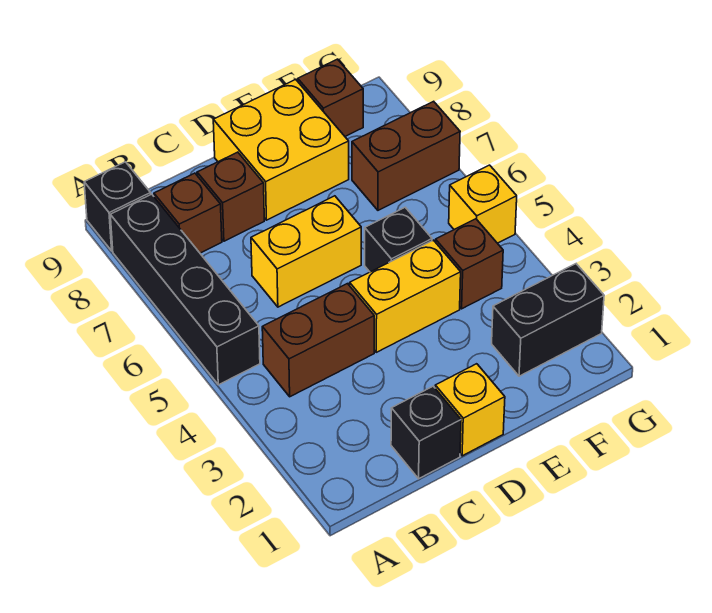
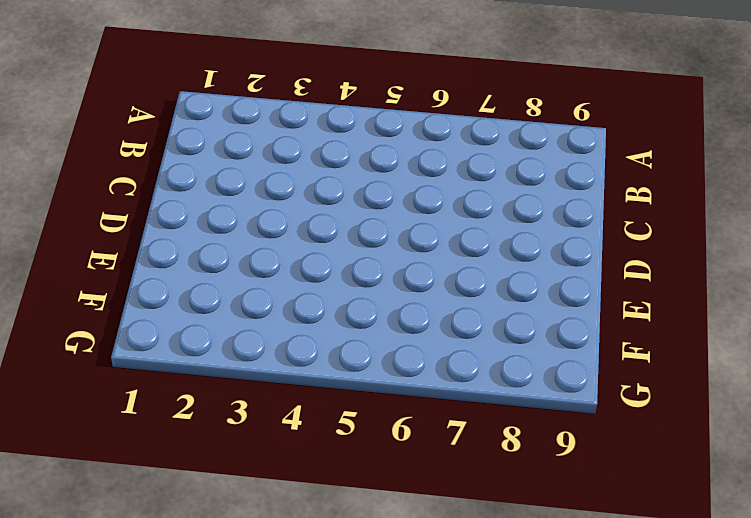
none -> black 1x4 brick [110,194,260,385]
none -> black 1x1 brick [84,162,151,251]
none -> brown 1x2 brick [262,284,374,397]

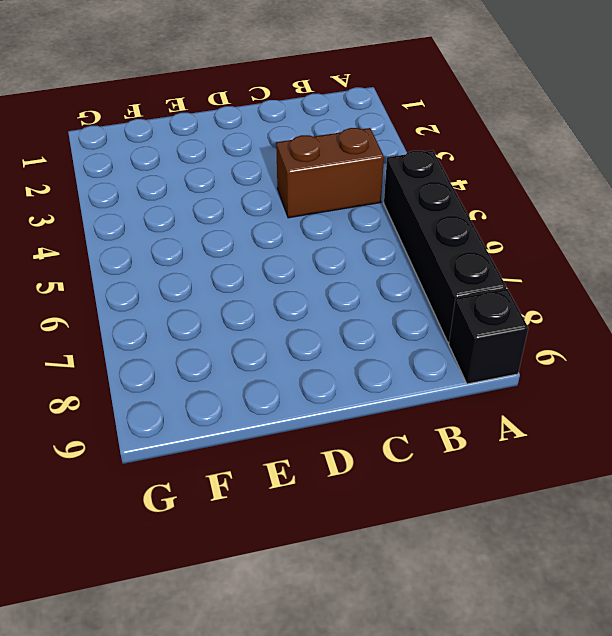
none -> brown 1x1 brick [154,173,222,253]
none -> black 1x1 brick [391,386,461,479]
none -> yellow 1x2 brick [251,196,361,307]

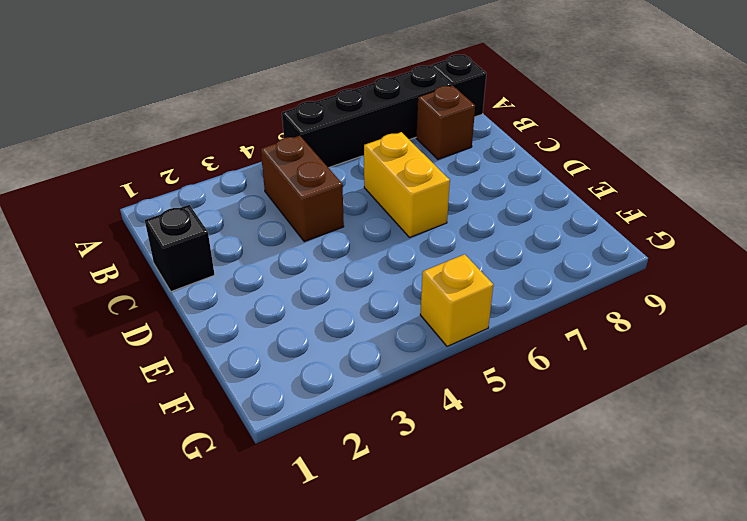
none -> brown 1x1 brick [197,152,264,241]
none -> yellow 1x1 brick [435,364,505,456]
none -> yellow 1x2 brick [350,240,461,352]

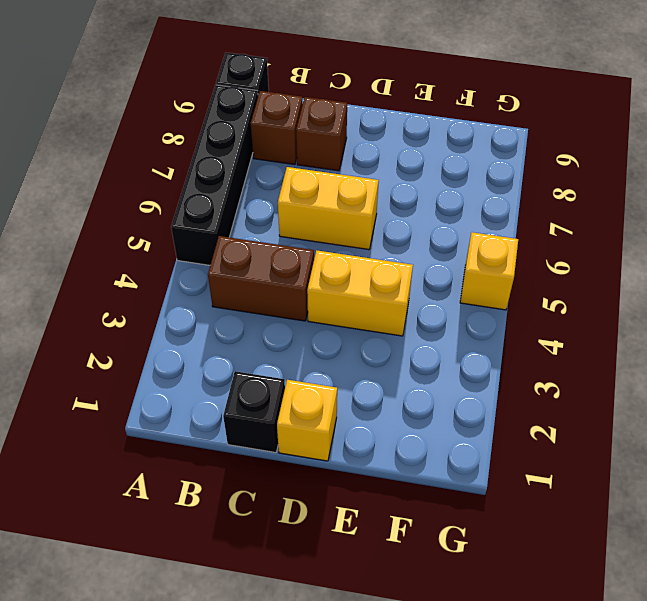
none -> yellow 2x2 brick [213,79,349,220]
none -> black 1x1 brick [365,207,432,272]
none -> black 1x2 brick [492,264,604,376]

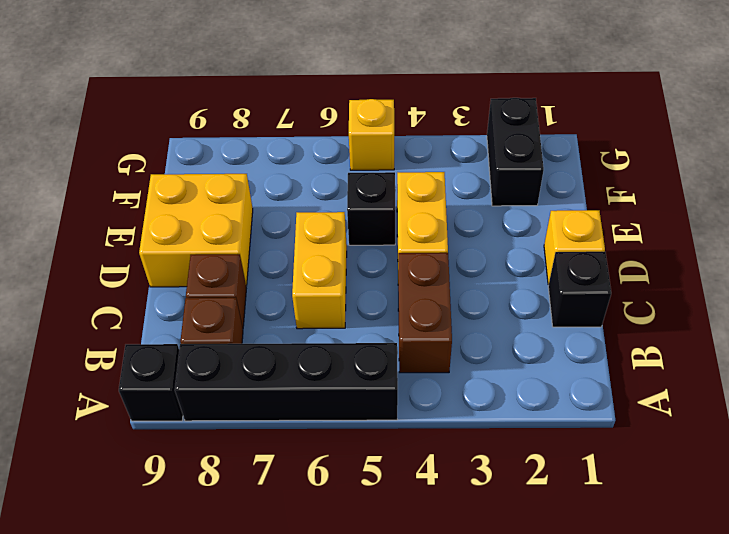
none -> brown 1x1 brick [436,219,503,309]
none -> brown 1x2 brick [352,101,460,210]
none -> brown 1x1 brick [298,59,363,136]

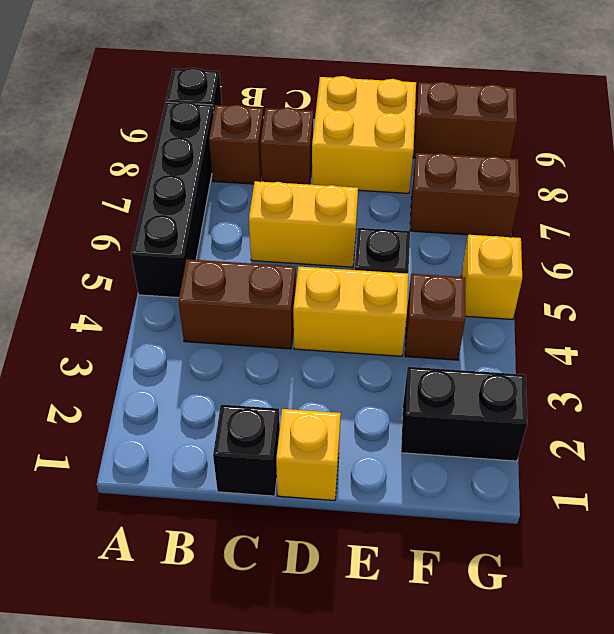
brown 1x2 brick [413,82,517,158] -> brown 1x1 brick [298,59,363,136]

